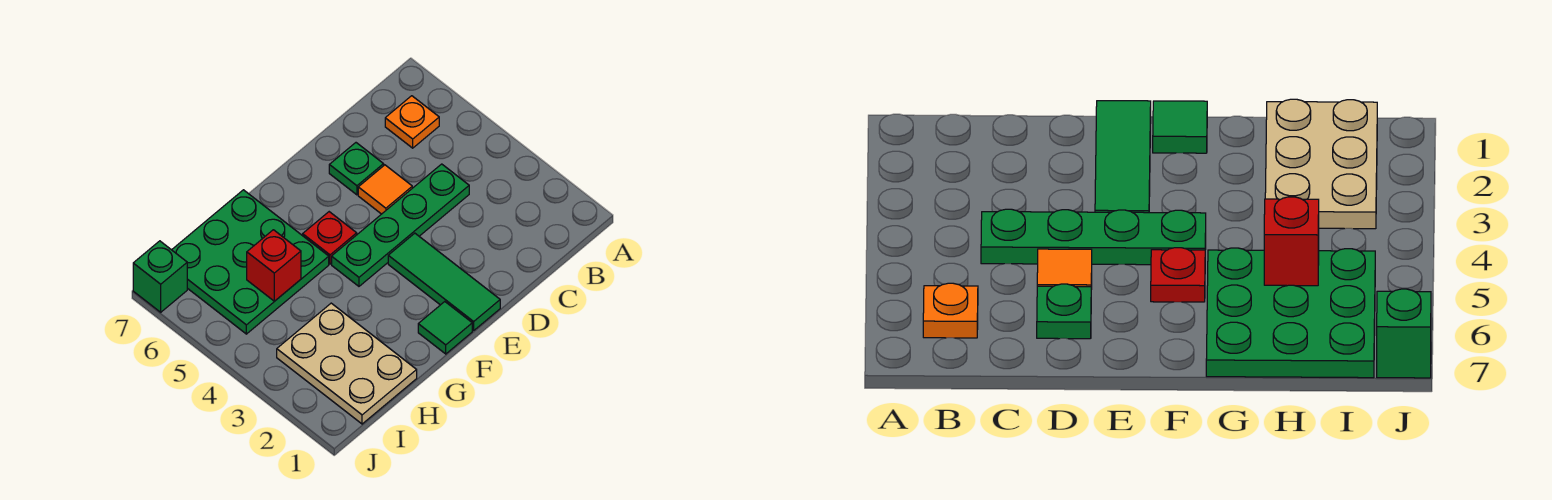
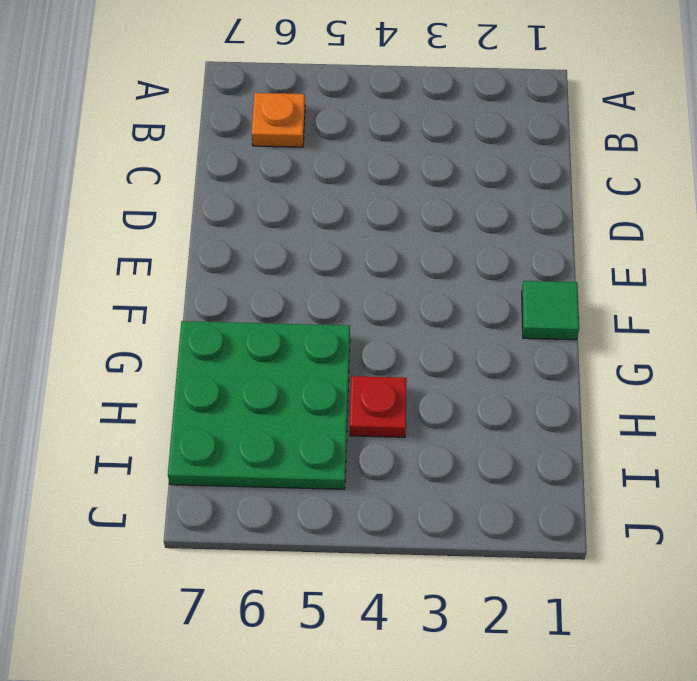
red 1x1 plate [350,376,407,437] -> red 1x1 plate moved to [303,212,357,264]
none -> green 1x4 plate [332,164,469,286]
none -> orange 1x1 tile [358,165,412,214]

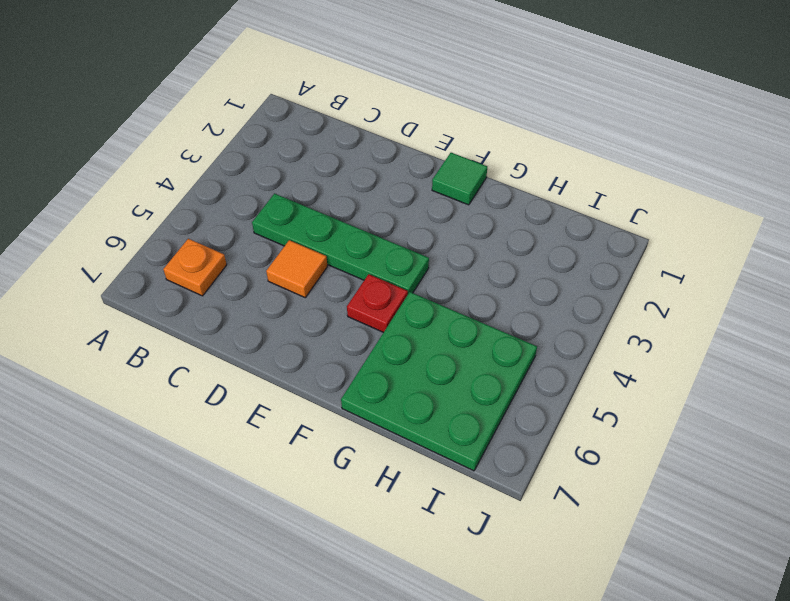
none -> green 1x1 plate [329,143,384,195]
none -> green 1x3 tile [388,233,500,331]

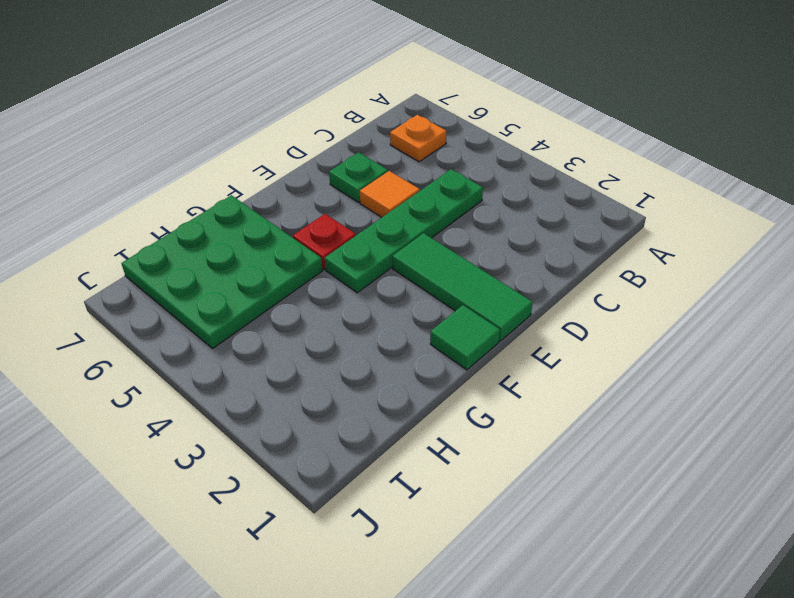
none -> tan 2x3 plate [277,303,417,424]
none -> green 1x1 brick [133,241,187,312]

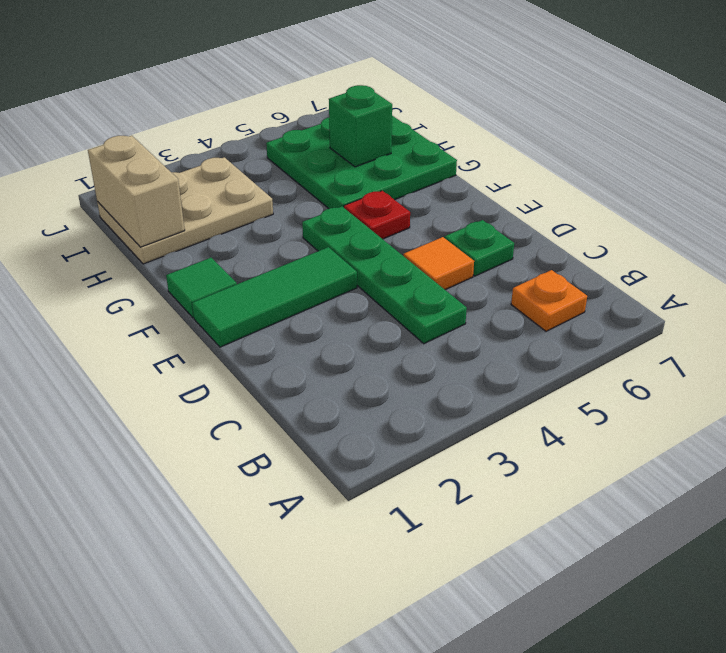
tan 1x2 brick [88,136,185,247] -> none
green 1x1 brick [329,85,392,167] -> green 1x1 brick moved to [133,241,187,312]
none -> red 1x1 brick [247,230,301,301]

